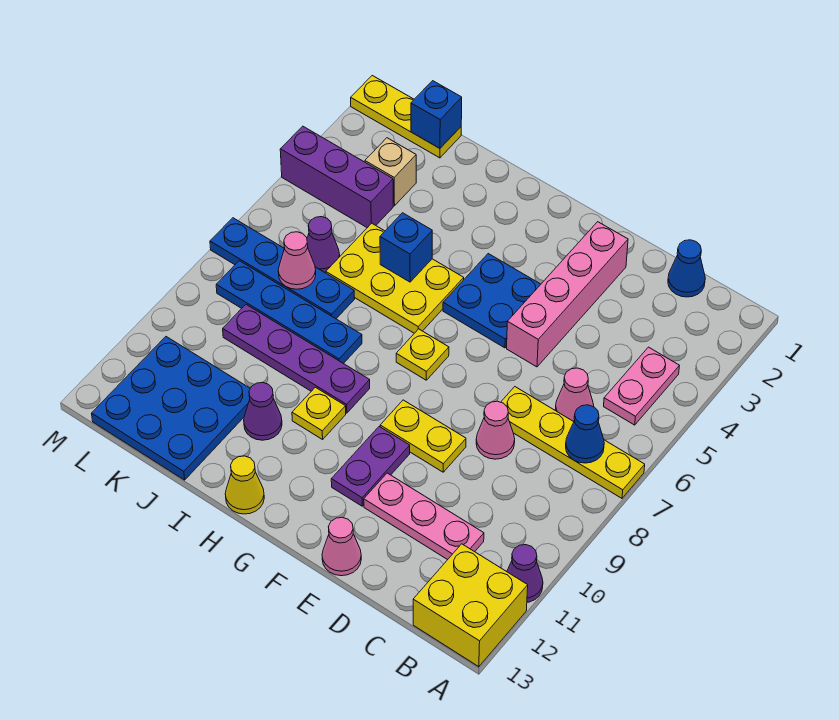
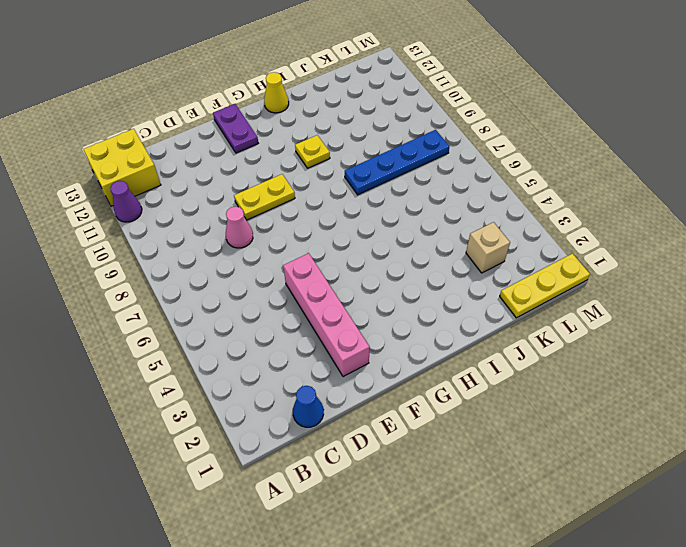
purple 1x2 plate [213,104,258,153] -> purple 1x2 plate moved to [331,427,410,506]
none -> yellow 1x4 plate [501,387,645,498]
none -> pink 1x2 plate [604,347,679,425]
none -> pink 1x1 cone [555,368,594,422]
none -> pink 1x3 plate [364,473,484,560]

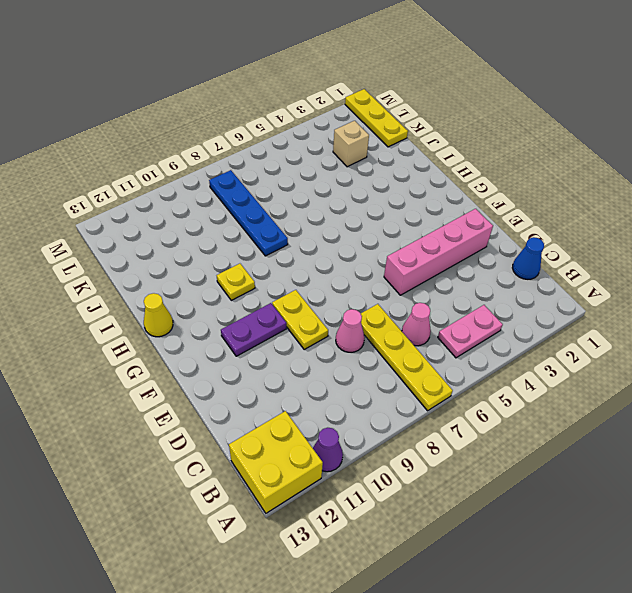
none -> pink 1x3 plate [364,473,484,560]
none -> pink 1x1 cone [322,517,361,576]
none -> blue 2x2 plate [443,254,541,348]
none -> yellow 1x1 plate [396,329,449,380]

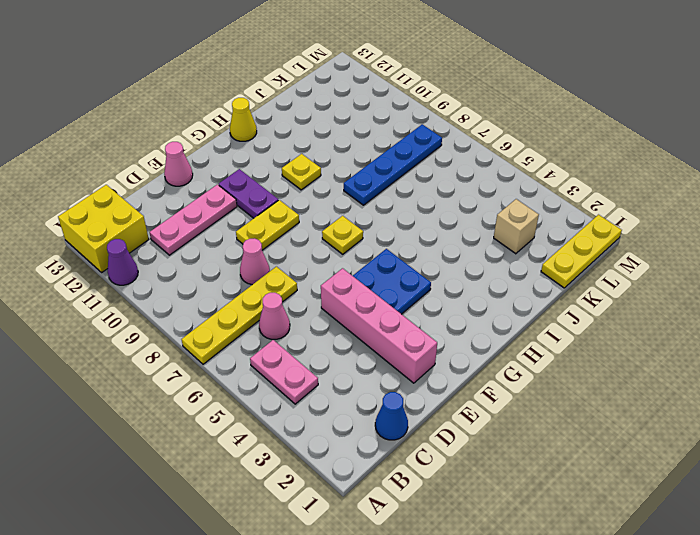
none -> yellow 2x3 plate [326,223,464,333]
none -> purple 1x4 plate [223,305,370,413]
none -> purple 1x1 cone [244,383,282,440]
none -> blue 1x4 plate [210,218,354,319]

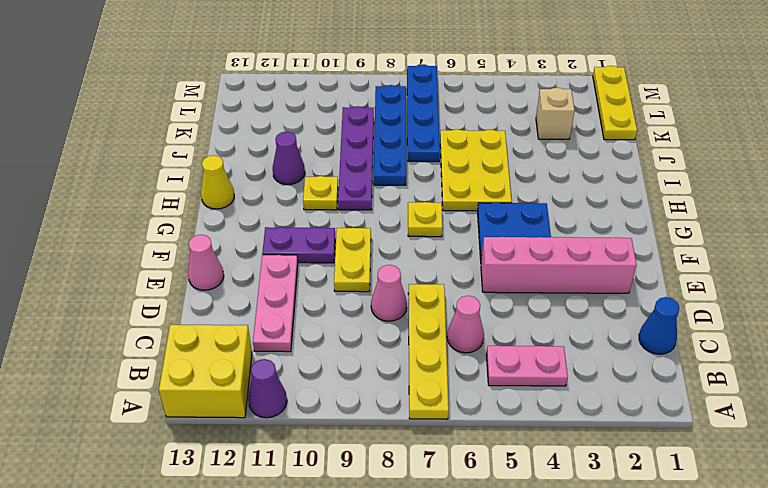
none -> blue 3x3 plate [92,337,250,480]
none -> purple 1x3 brick [280,126,393,228]
none -> purple 1x1 cone [307,217,340,273]
none -> blue 1x1 cone [566,405,604,463]

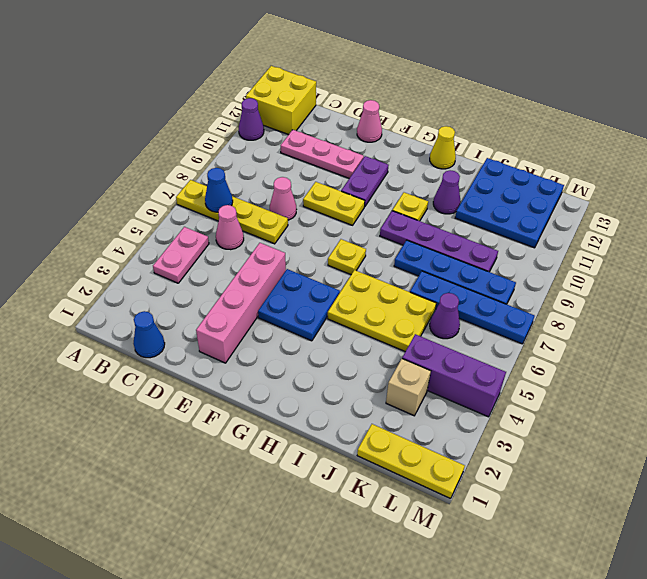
none -> blue 1x1 brick [380,213,432,282]
none -> blue 1x1 brick [411,81,462,148]
none -> pink 1x1 cone [278,232,316,289]

